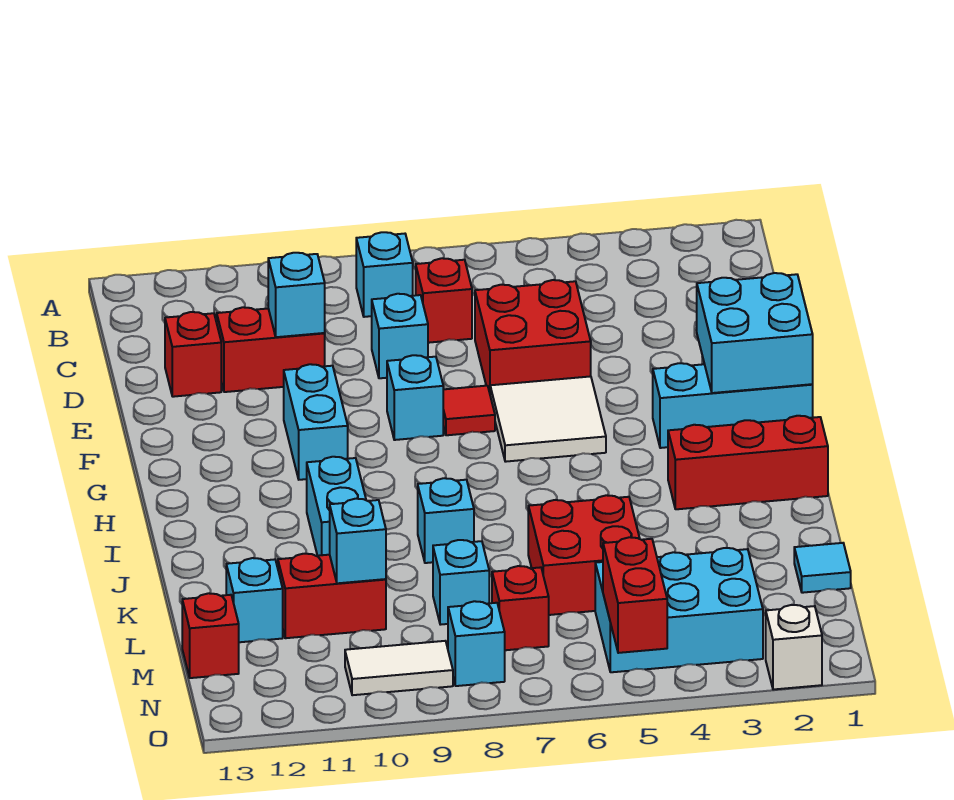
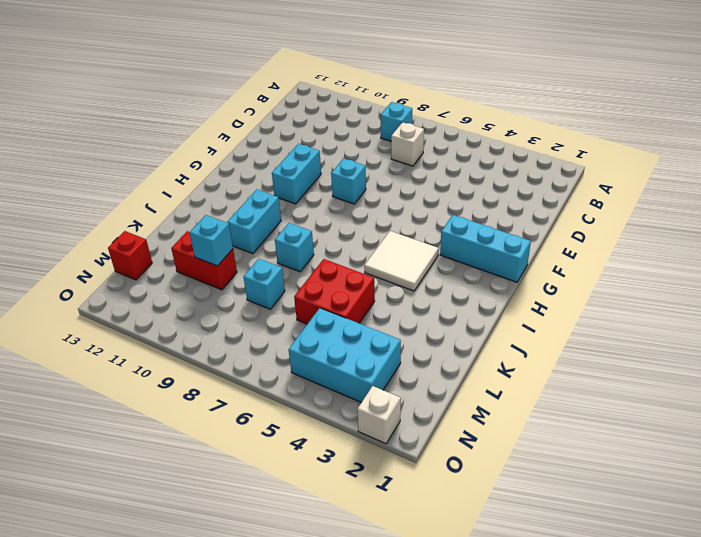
white 1x1 brick [391,122,424,166] -> red 1x1 brick [416,258,472,343]
white 2x2 tile [364,231,439,291] -> white 2x2 tile moved to [490,376,606,462]
none -> red 2x2 brick [475,280,591,393]
none -> cyan 1x1 brick [372,294,428,378]
none -> red 1x2 brick [217,307,325,392]

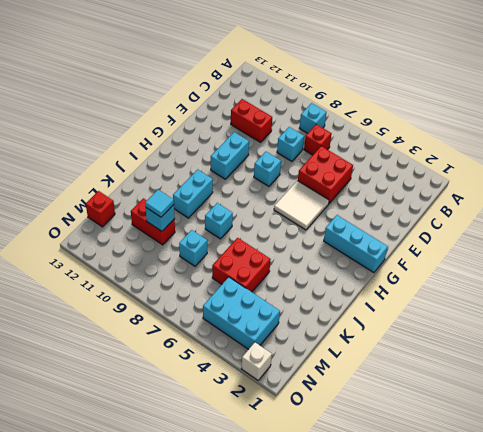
cyan 1x1 tile [145,190,174,217] -> cyan 1x1 tile moved to [794,543,851,593]
none -> red 1x1 brick [165,312,221,397]
none -> red 1x1 tile [443,386,495,435]
none -> red 1x3 brick [668,416,828,509]

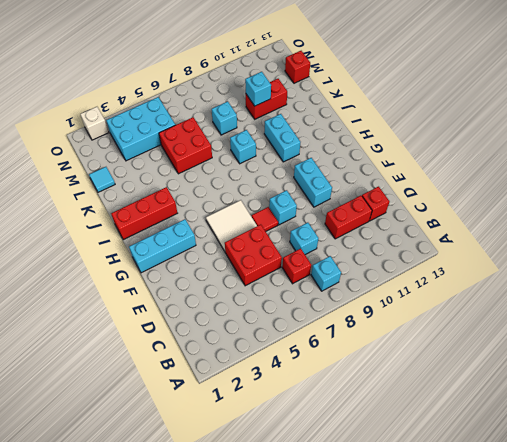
none -> cyan 1x1 brick [226,558,283,642]
none -> red 1x1 brick [492,566,549,650]
none -> cyan 1x1 brick [448,601,505,686]

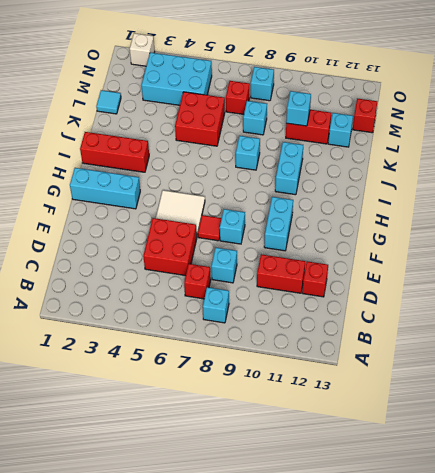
none -> white 1x2 tile [345,641,453,695]
none -> cyan 1x1 brick [268,253,325,337]
none -> cyan 2x2 brick [697,273,813,393]

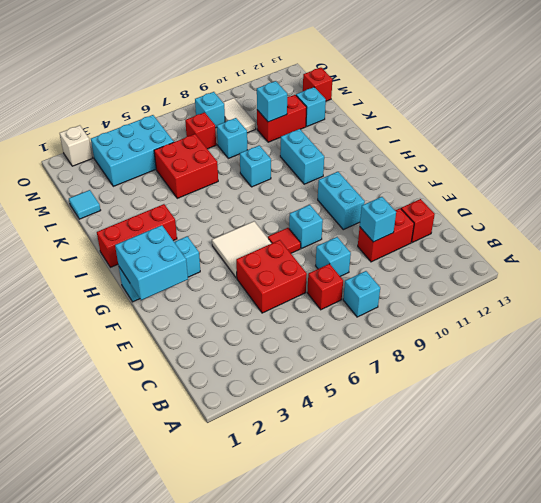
white 1x2 tile [223,98,256,133] -> white 1x2 tile turned to [345,641,453,695]
none -> red 1x2 brick [603,537,667,653]

